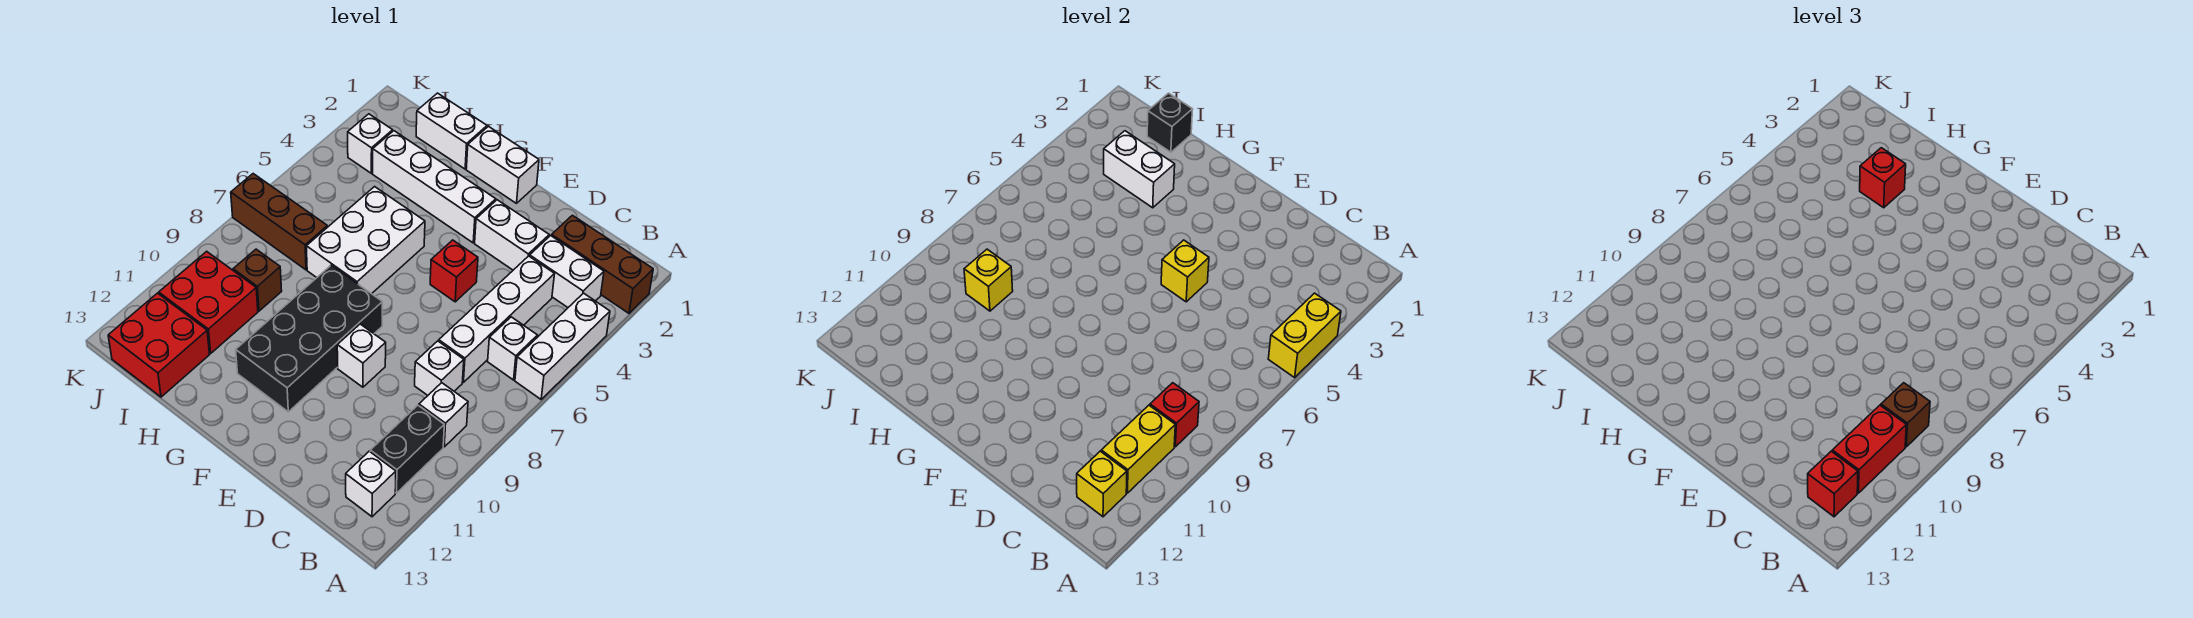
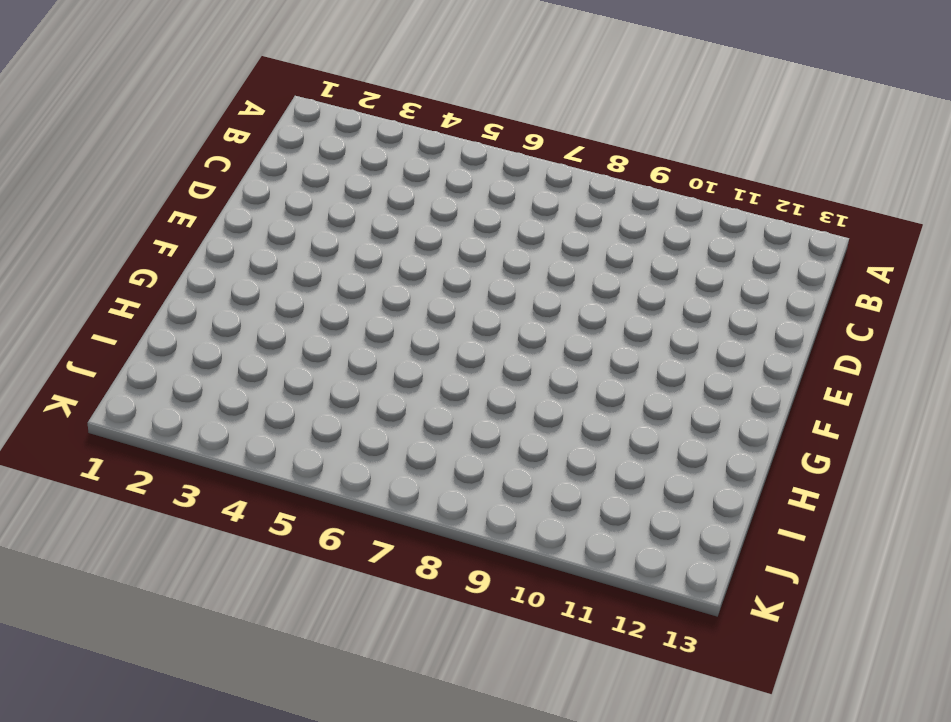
none -> brown 1x3 brick [552,215,653,313]
none -> white 1x3 brick [515,293,610,399]
none -> white 1x2 brick [530,236,604,307]
none -> white 1x1 brick [488,317,537,380]

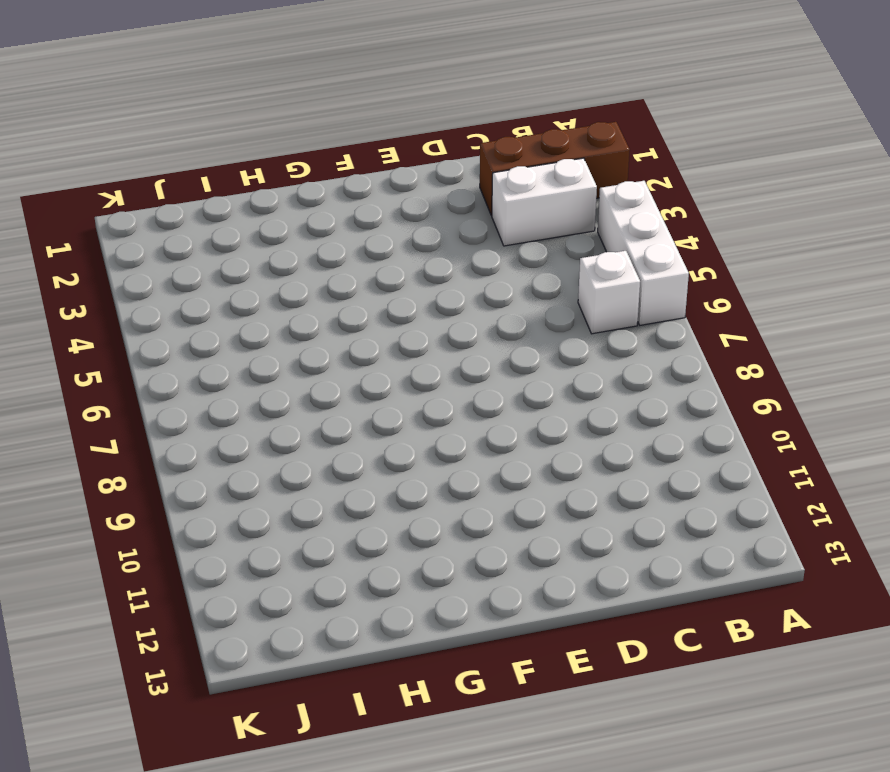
none -> white 1x1 brick [419,383,468,447]
none -> black 1x2 brick [370,405,444,493]
none -> white 1x1 brick [346,451,396,517]
none -> white 1x4 brick [439,256,554,382]

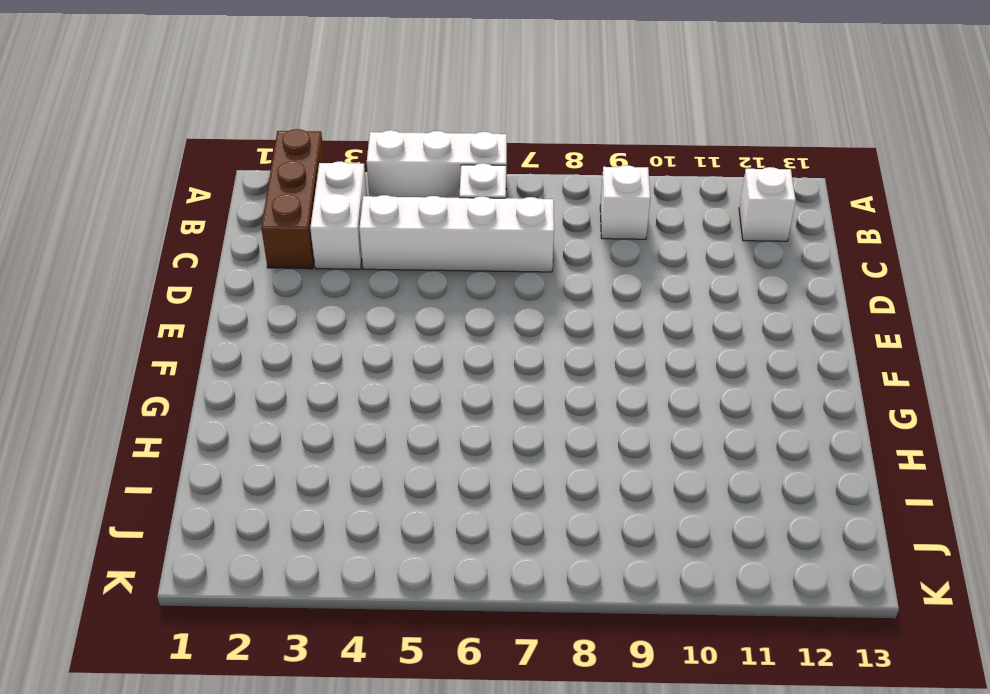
none -> black 1x2 brick [370,405,444,493]
none -> white 1x1 brick [415,341,464,395]
none -> white 1x2 brick [475,200,549,270]
none -> red 1x1 brick [430,240,478,302]

